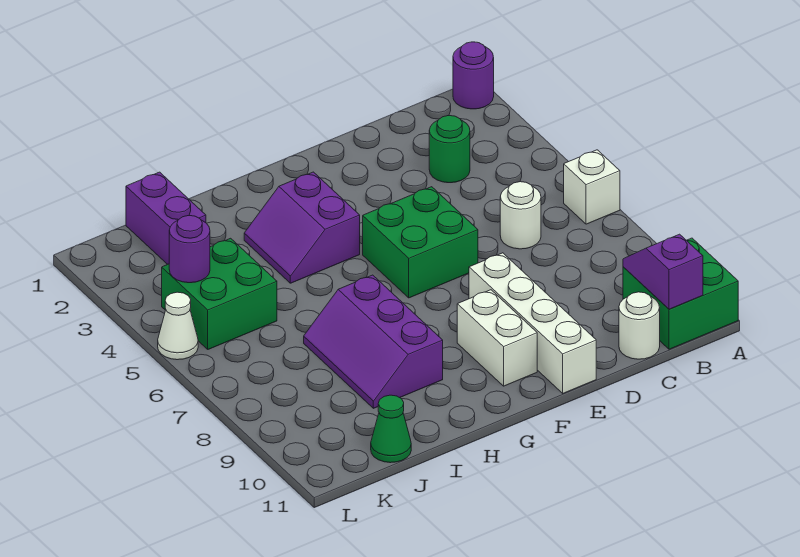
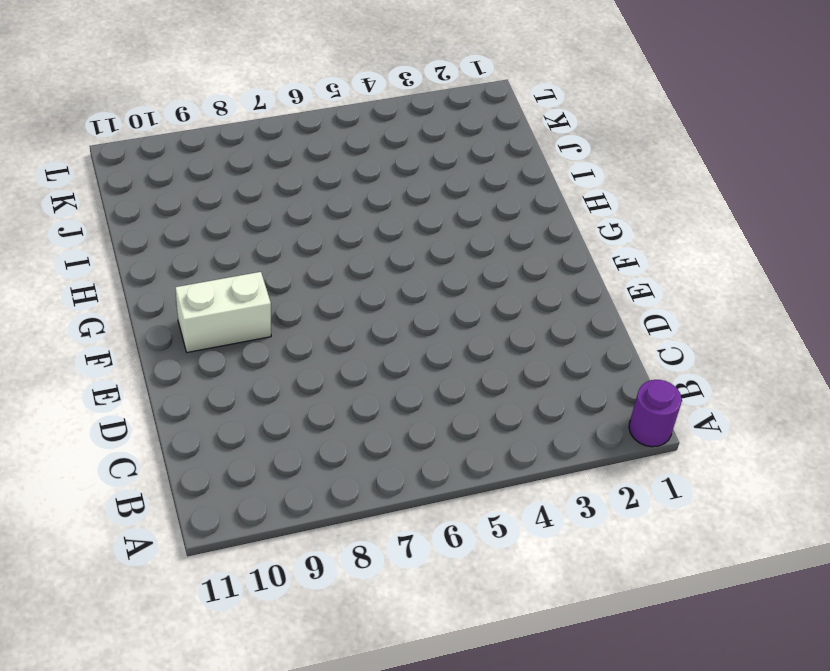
none -> white 1x1 brick [564,150,620,224]
none -> green 2x2 brick [623,238,738,349]
none -> green 1x1 round brick [429,115,470,183]

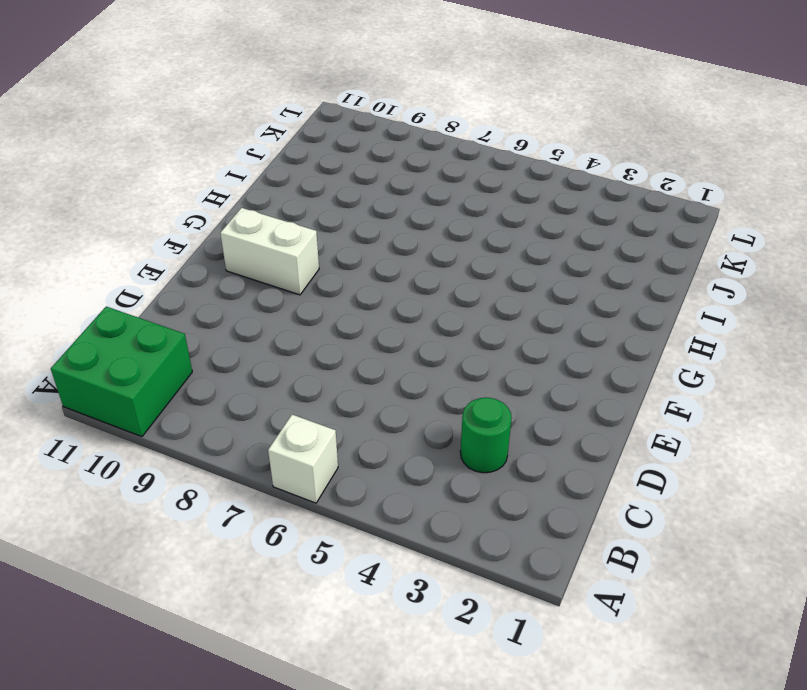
none -> purple 1x1 round brick [453,42,494,109]
none -> white 1x1 round brick [500,182,541,249]
none -> white 1x1 round brick [619,292,660,359]

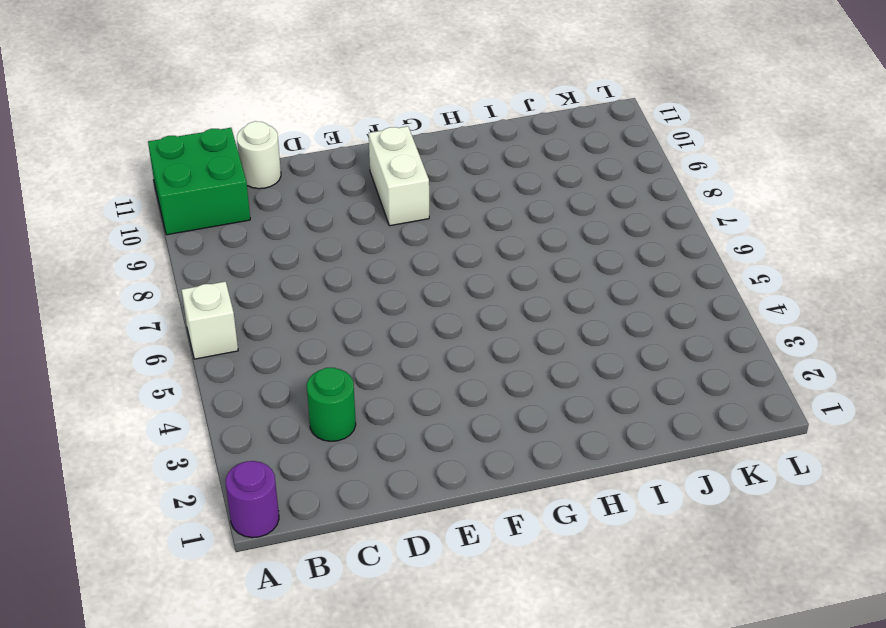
none -> white 1x1 round brick [500,182,541,249]
none -> green 2x2 brick [363,187,478,298]
none -> white 1x4 brick [469,253,596,393]

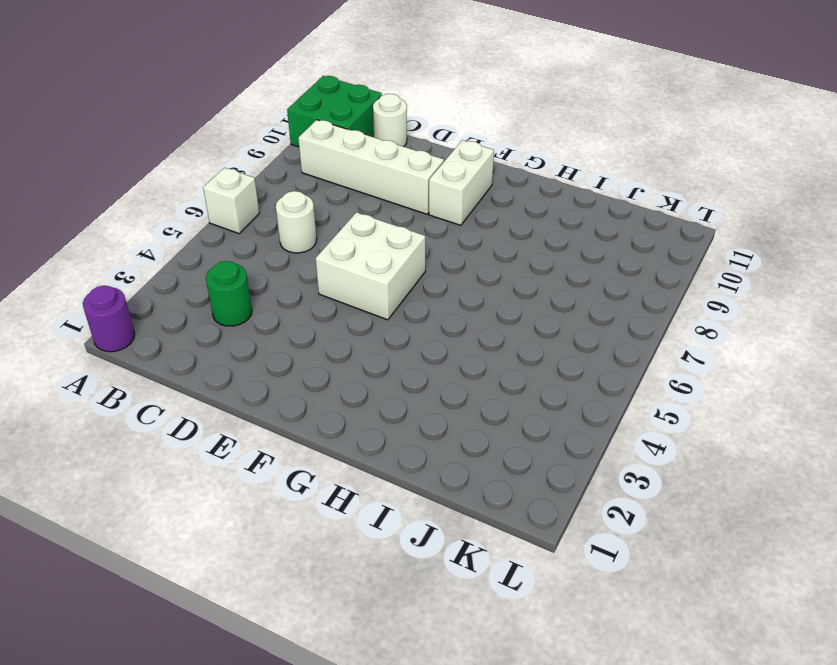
white 1x4 brick [298,120,444,214] -> white 1x4 brick turned to [469,253,596,393]
white 2x2 brick [316,212,425,320] -> green 2x2 brick [363,187,478,298]
none -> purple 2x2 slope [244,172,360,283]
none -> purple 2x3 slope [304,275,443,408]
none -> purple 1x2 brick [126,172,206,264]

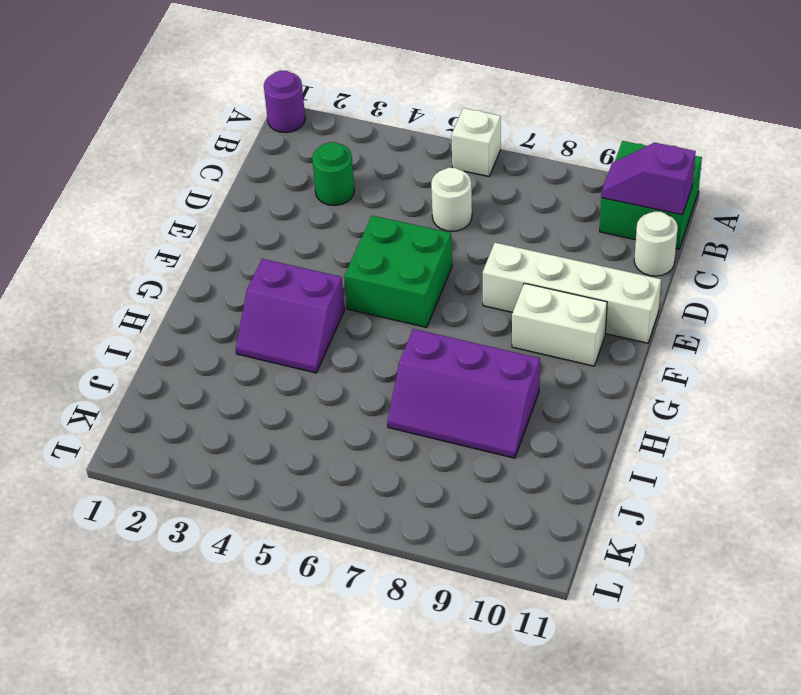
none -> purple 1x2 brick [126,172,206,264]
none -> green 2x2 brick [162,238,277,349]
none -> green 1x1 cone [371,395,411,463]

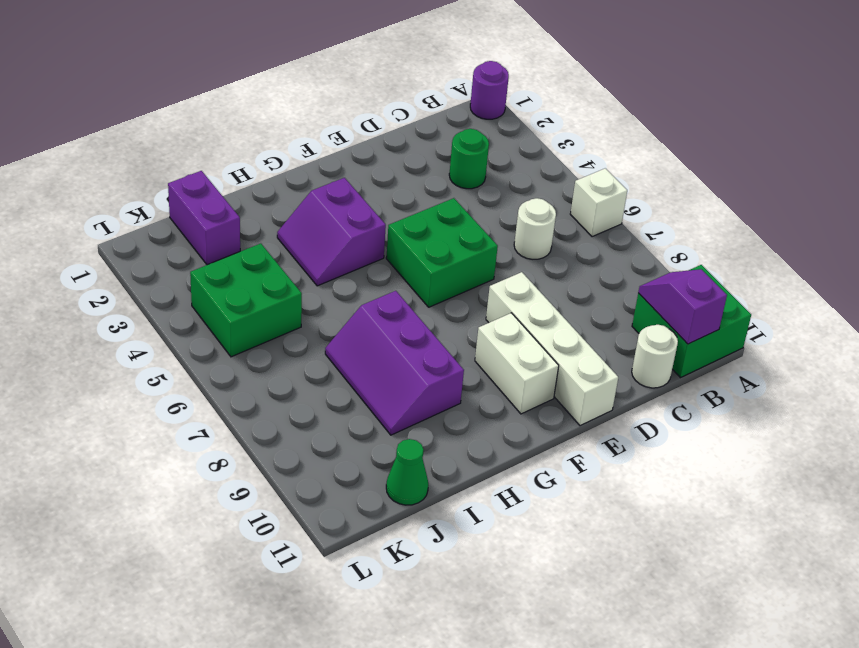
none -> white 1x1 cone [158,292,198,360]
none -> purple 1x1 round brick [169,216,210,283]

